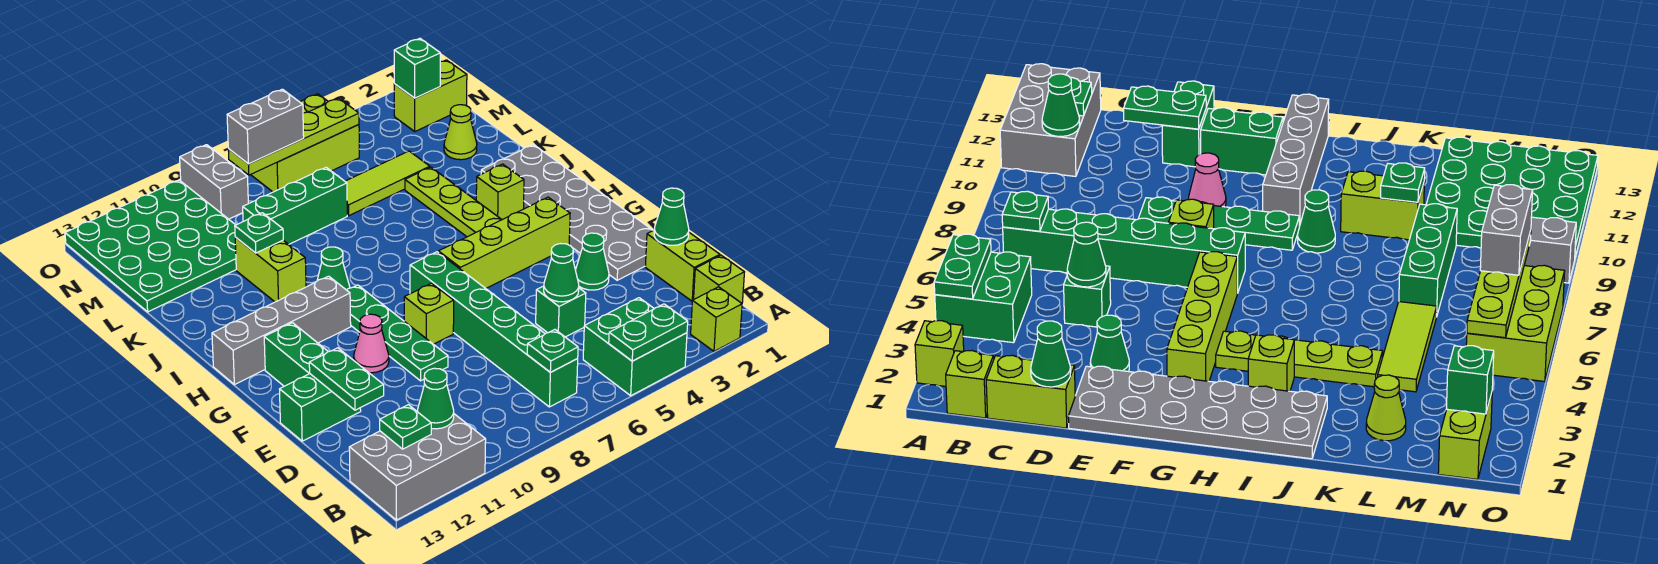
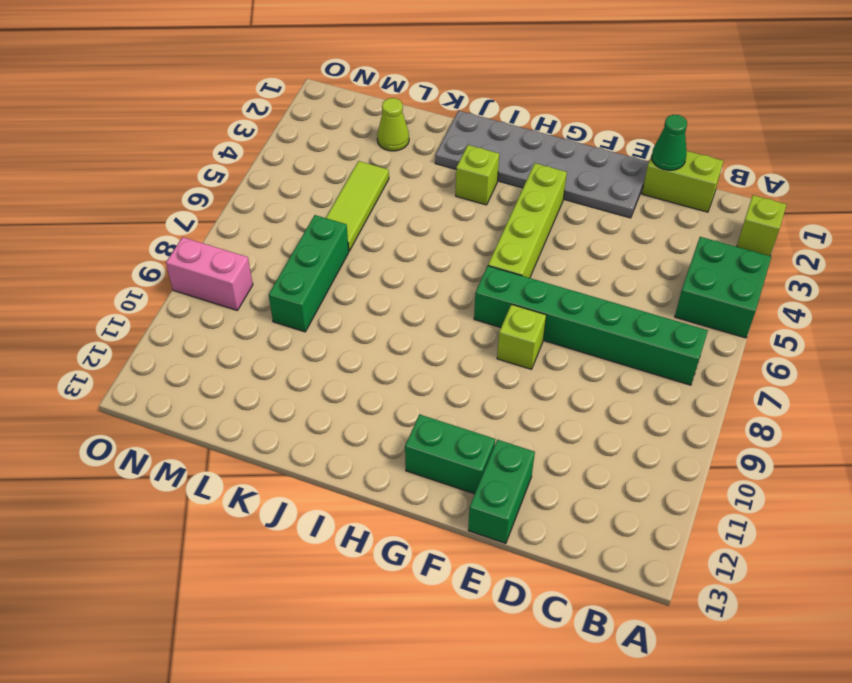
pink 1x2 brick [166,237,253,310] -> grey 1x2 brick [180,145,248,219]
none -> grey 2x3 brick [349,414,486,520]
none -> lime 1x1 brick [694,255,744,303]
none -> green 1x1 brick [536,286,586,337]
none -> green 1x1 cone [576,233,609,290]

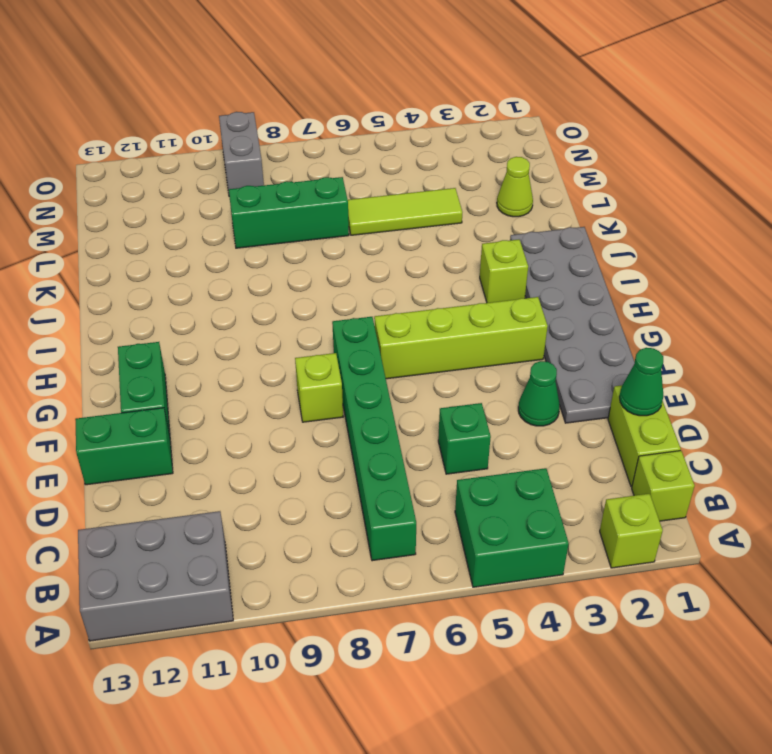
none -> green 1x4 plate [347,285,448,381]
none -> pink 1x1 cone [354,314,389,373]
none -> lime 1x4 plate [405,167,502,237]
none -> grey 1x4 brick [212,276,351,385]

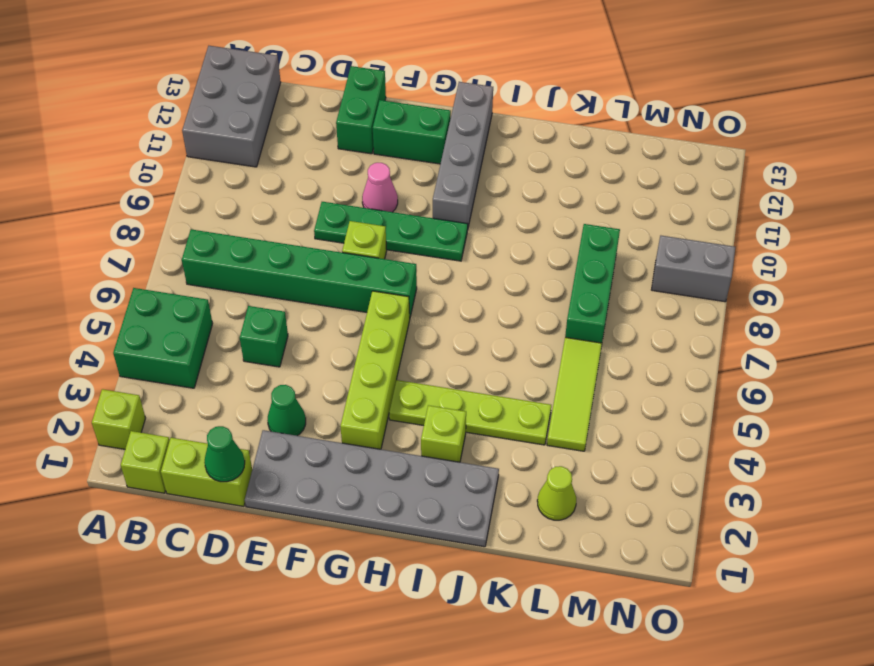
none -> green 1x1 cone [317,247,350,290]
none -> lime 1x2 brick [235,237,306,302]
none -> green 4x4 plate [65,180,236,312]
none -> lime 1x2 brick [394,60,467,131]

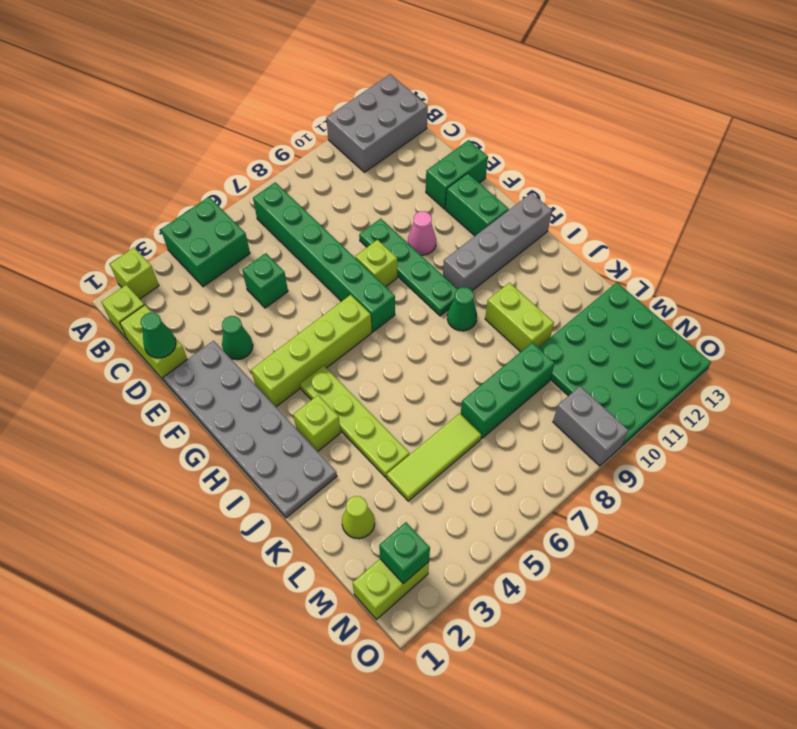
none -> lime 2x3 brick [251,94,359,192]
none -> green 1x2 plate [609,304,688,361]
none -> green 1x1 plate [527,330,578,372]
none -> green 1x1 cone [417,368,454,429]

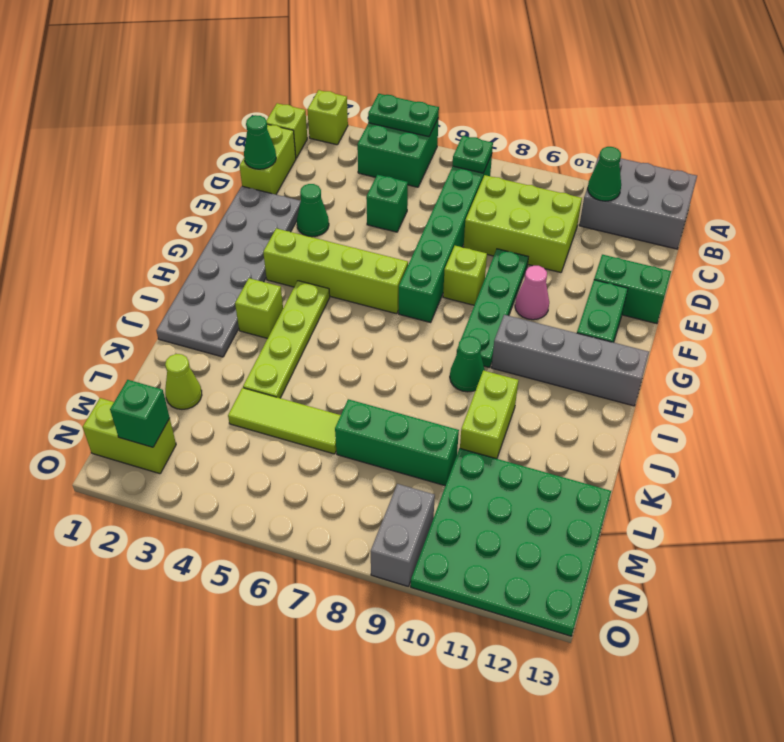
lime 2x3 brick [464,175,582,273] -> lime 2x3 brick moved to [251,94,359,192]
none -> green 1x1 plate [380,405,431,449]
none -> green 1x1 cone [544,244,579,302]
none -> green 1x2 plate [309,348,384,410]
none -> green 1x1 plate [235,213,283,253]

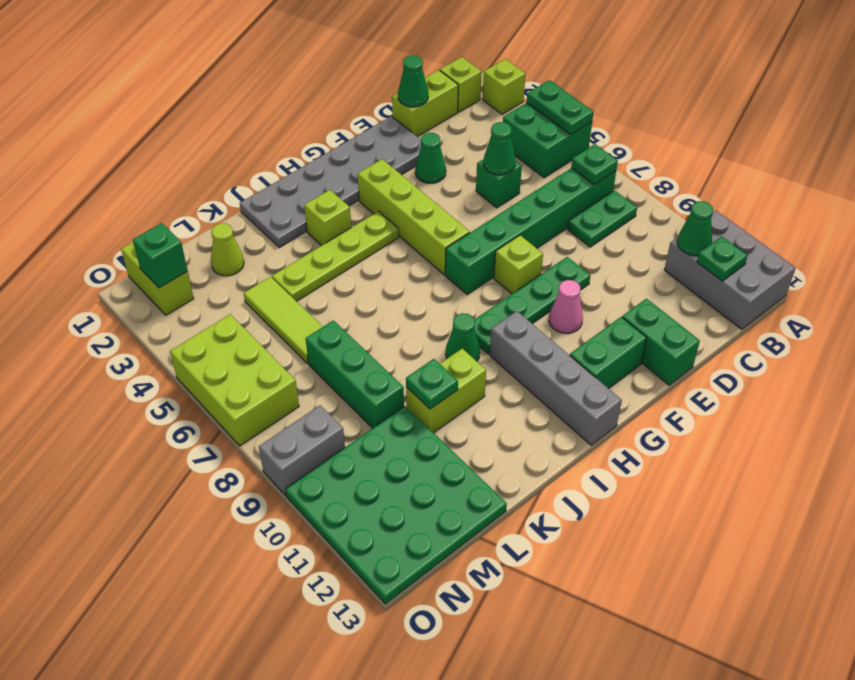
green 1x2 plate [568,191,637,247] -> green 1x2 plate moved to [309,348,384,410]
none -> lime 1x4 plate [228,98,359,175]
none -> grey 1x2 brick [227,89,304,164]

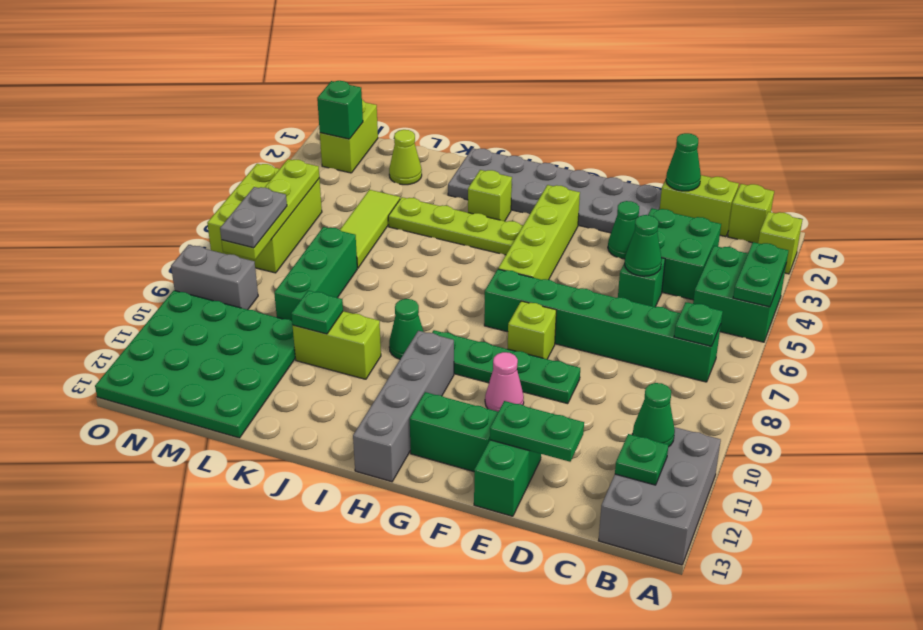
green 2x2 brick [648,208,721,300] -> none
grey 1x2 plate [220,187,287,248] -> grey 1x2 brick [227,89,304,164]

